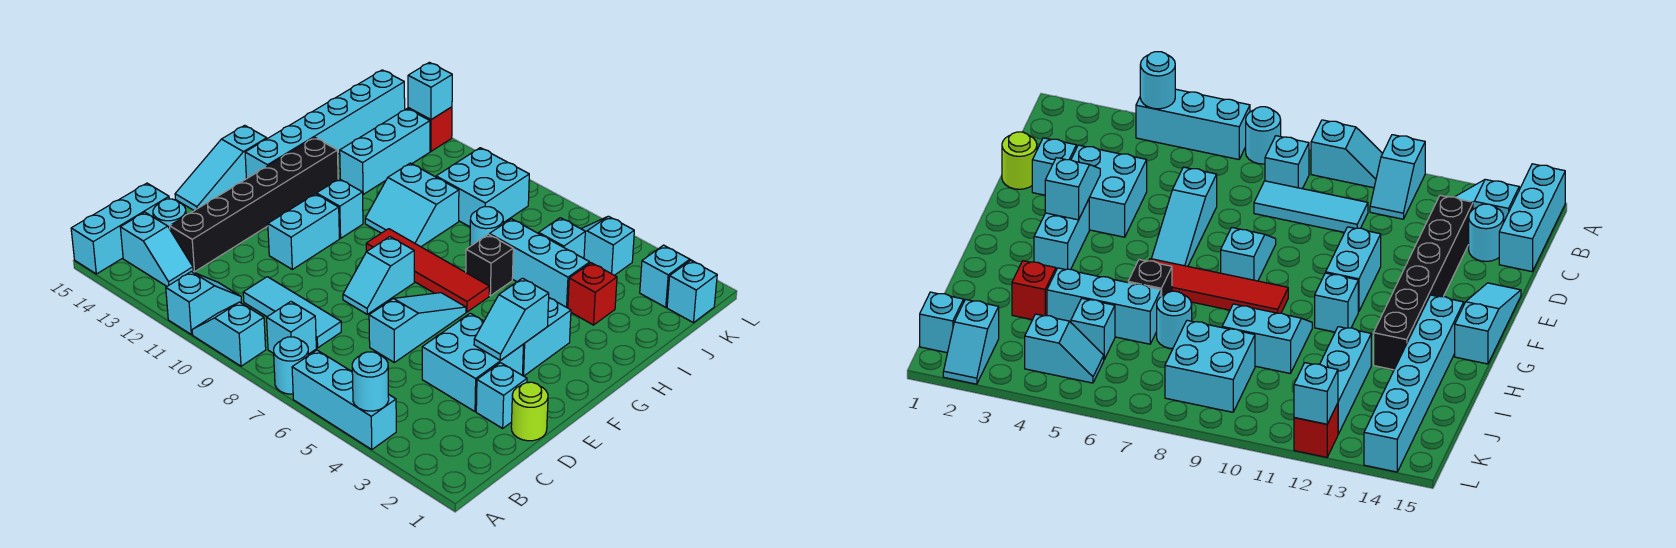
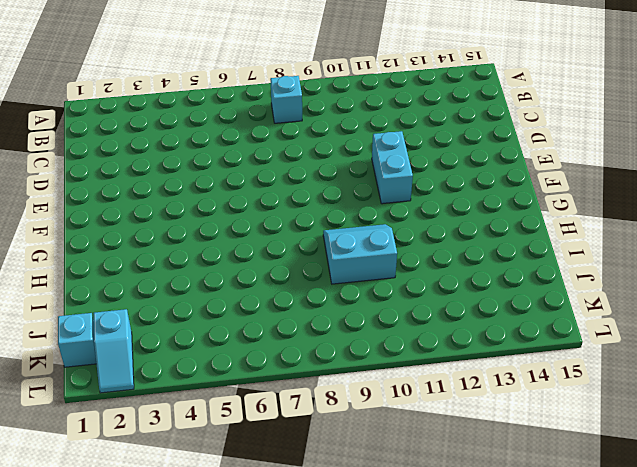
none -> cyan 1x3 brick [292,350,396,450]
none -> cyan 1x1 round brick [274,337,308,394]
none -> cyan 1x2 slope [192,302,266,366]
none -> cyan 1x2 slope [166,272,241,335]

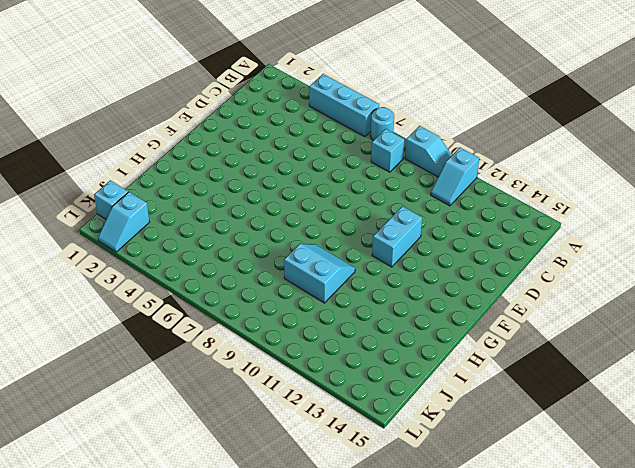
none -> cyan 1x3 brick [71,183,169,274]
none -> cyan 1x2 slope [120,212,193,286]
none -> cyan 1x3 tile [243,277,341,348]
none -> black 1x6 brick [170,138,338,272]

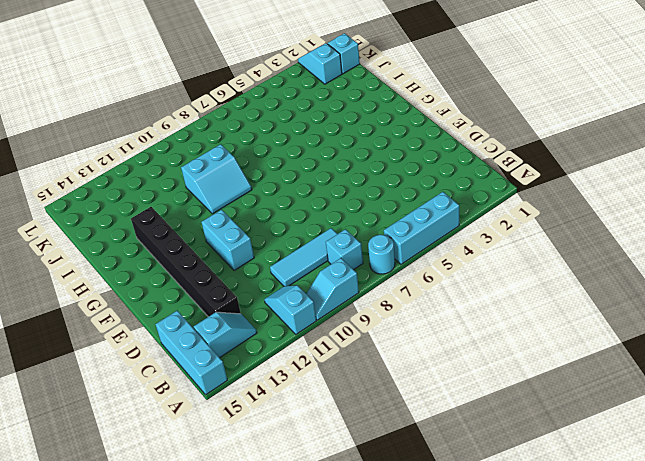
none -> cyan 1x1 round brick [153,199,186,229]
none -> lime 1x1 round brick [511,382,548,441]
none -> cyan 1x1 brick [476,363,527,428]
none -> cyan 2x2 brick [422,313,524,412]

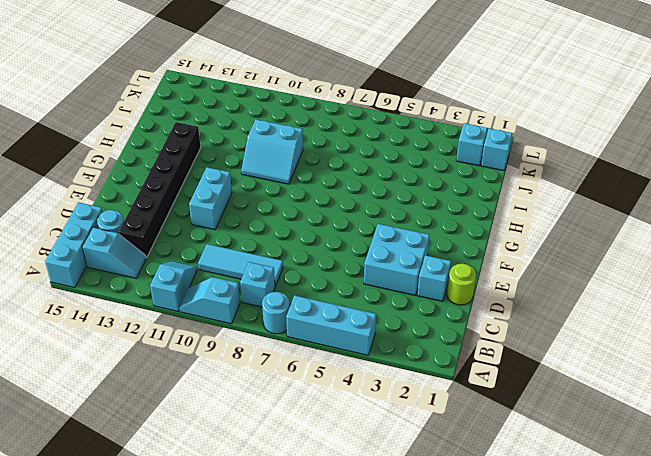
none -> cyan 1x3 slope [369,293,466,362]
none -> cyan 1x2 slope [343,237,414,314]
none -> cyan 1x3 slope [175,125,267,211]
none -> cyan 1x2 brick [523,298,571,376]

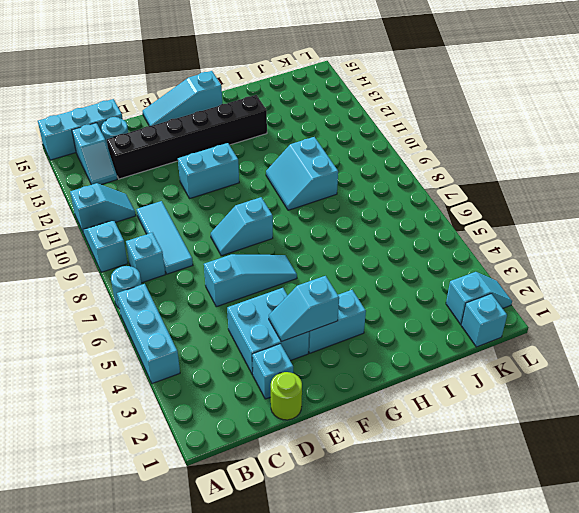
none -> red 1x4 tile [366,229,490,312]
none -> cyan 1x1 brick [317,179,363,238]
none -> cyan 1x6 brick [245,70,405,179]
none -> black 1x1 brick [466,234,513,296]

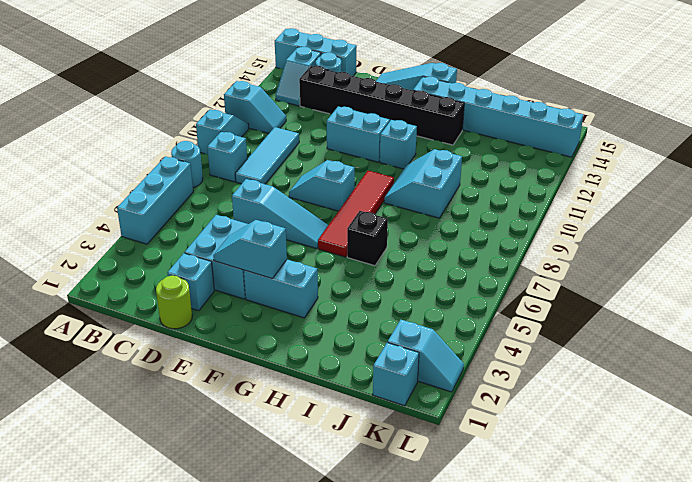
none -> red 1x1 brick [568,263,617,325]
none -> cyan 1x3 brick [489,219,590,308]
none -> cyan 1x1 round brick [470,207,503,246]
none -> cyan 1x3 brick [340,109,430,194]

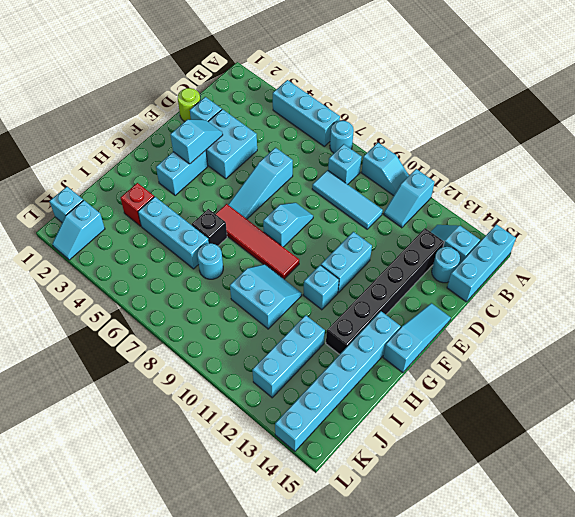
none -> cyan 1x1 brick [539,218,585,258]
none -> cyan 2x2 brick [436,148,529,227]
none -> cyan 1x2 slope [581,216,634,275]
none -> red 1x1 brick [408,107,452,151]

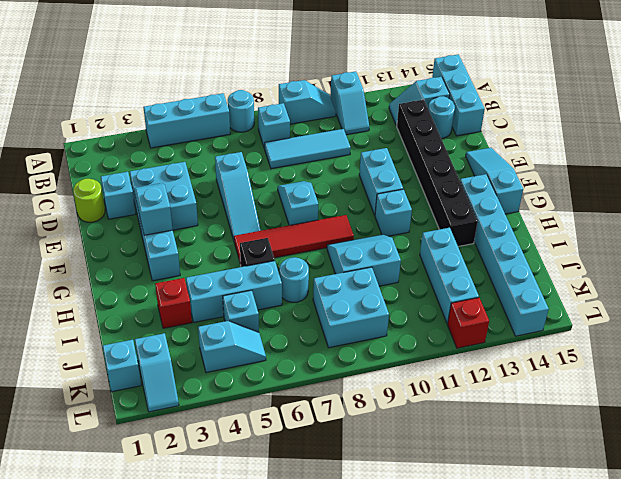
none -> cyan 1x1 round brick [352,352,389,411]
none -> cyan 1x1 brick [408,62,452,120]

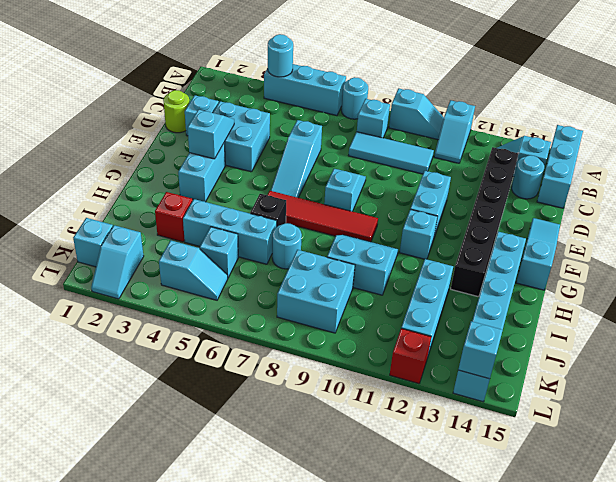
cyan 1x1 brick [458,321,503,379] -> cyan 1x1 brick moved to [408,62,452,120]

